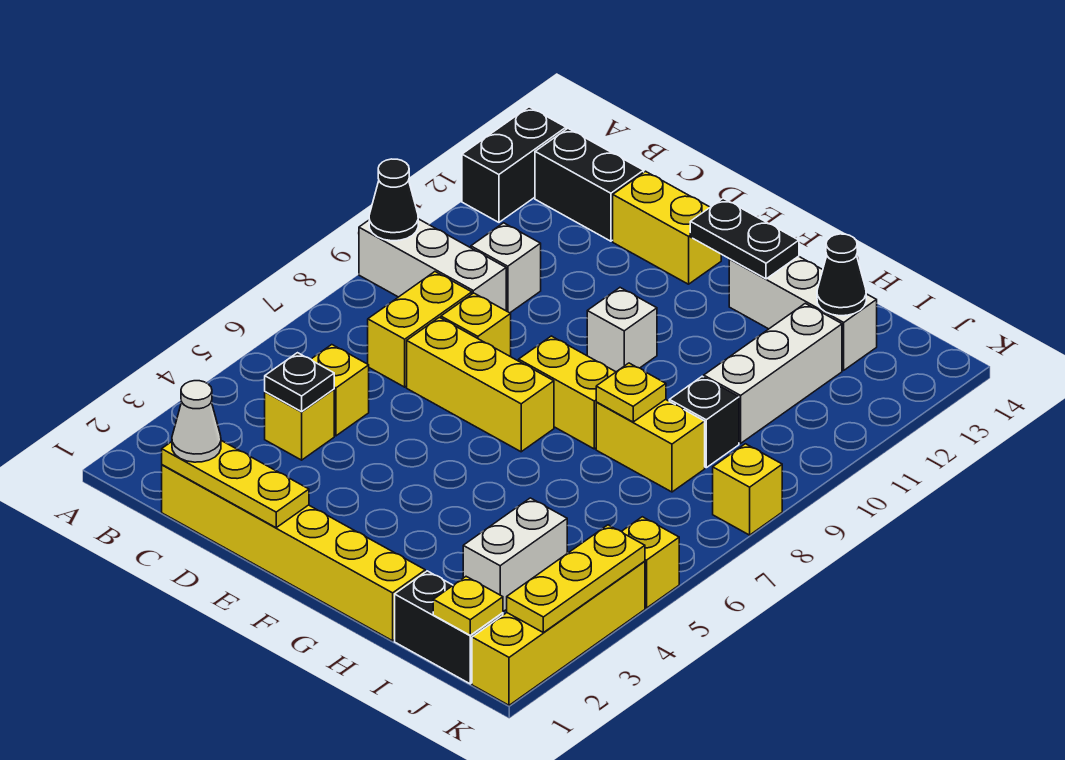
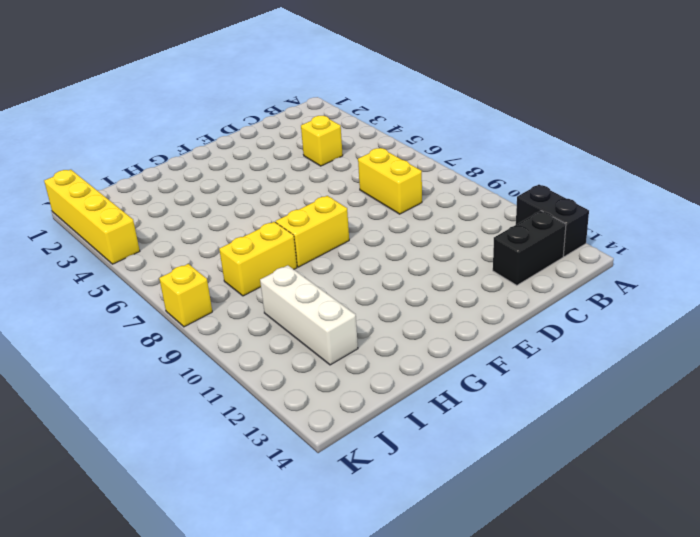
none -> white 1x3 brick [359,219,506,311]
none -> yellow 1x6 brick [162,465,425,641]
none -> yellow 1x1 brick [311,345,369,436]
none -> white 1x1 brick [471,223,541,313]

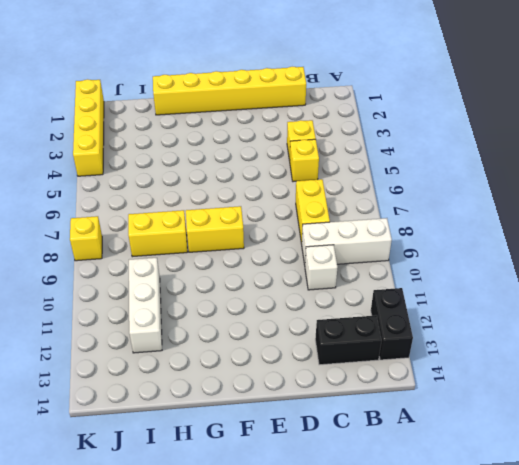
none -> yellow 1x3 brick [407,317,554,452]
none -> yellow 1x1 brick [441,293,511,357]
none -> yellow 1x2 brick [613,171,721,284]
none -> white 1x1 brick [587,288,657,372]

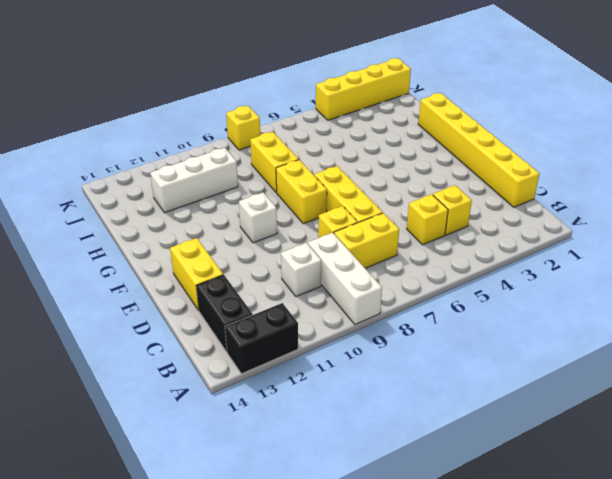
none -> white 1x3 brick [729,256,877,370]
none -> black 1x2 brick [395,571,503,684]
none -> white 1x2 brick [463,498,567,612]
none -> black 1x1 brick [669,376,739,468]

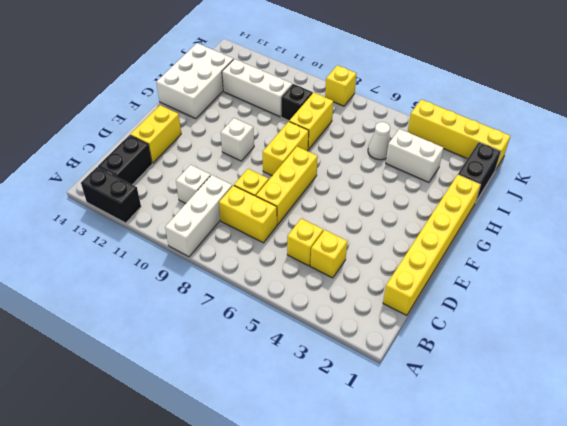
white 2x3 brick [156,43,234,119] -> white 1x3 brick [729,256,877,370]
white 1x1 cone [368,122,390,160] -> white 1x1 cone moved to [172,381,221,462]
none -> yellow 1x1 brick [622,517,679,608]
none -> black 1x1 cone [369,159,418,241]
none -> yellow 1x3 plate [162,441,309,528]
none -> black 1x1 plate [265,353,334,412]

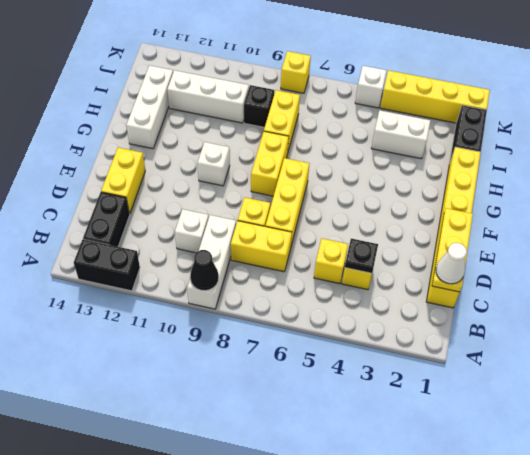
white 1x1 brick [355,66,387,108] -> yellow 1x1 brick [622,517,679,608]
none -> black 1x2 plate [690,198,799,279]
none -> yellow 1x1 plate [596,363,666,422]
none -> black 1x1 cone [817,234,866,316]
none -> yellow 1x1 plate [433,577,503,635]

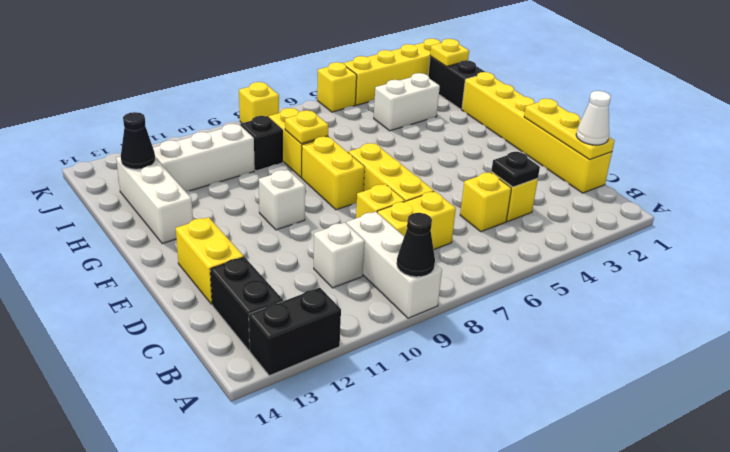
none -> black 1x2 plate [690,198,799,279]
none -> yellow 1x3 plate [507,525,645,633]

